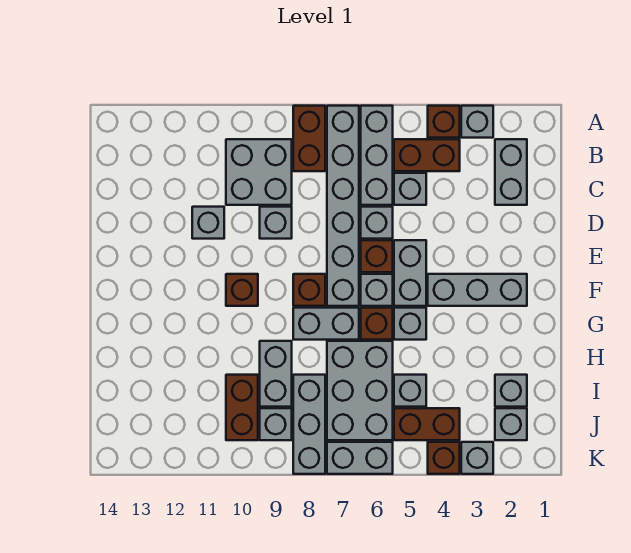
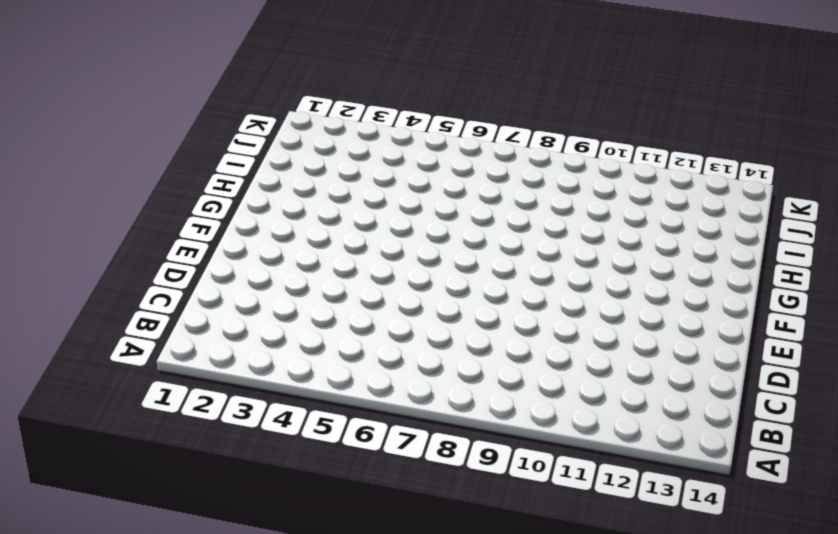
none -> grey 1x1 brick [461,106,493,138]
none -> brown 1x1 brick [428,106,460,138]
none -> grey 1x3 brick [361,106,393,205]
none -> grey 1x6 brick [327,106,359,306]

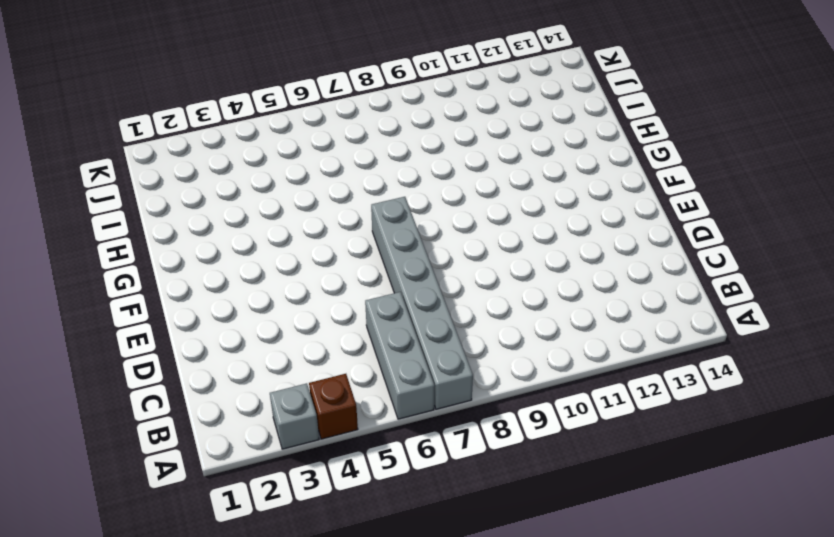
none -> brown 1x2 brick [293,106,325,171]
none -> grey 1x2 brick [495,139,527,205]
none -> brown 1x2 brick [394,139,460,171]
none -> grey 2x2 brick [226,139,292,205]

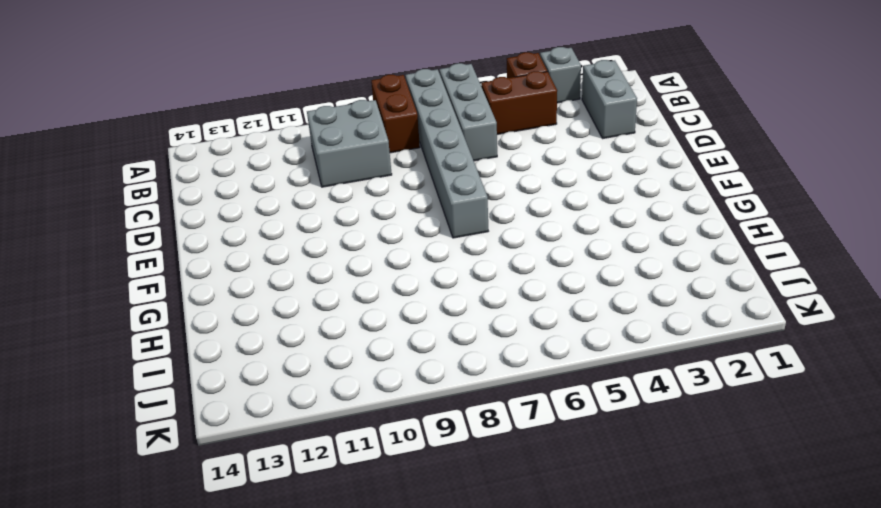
none -> grey 1x1 brick [394,173,426,205]
none -> grey 1x1 brick [361,207,393,239]
none -> grey 1x1 brick [260,207,292,239]
none -> grey 1x1 brick [192,207,224,239]

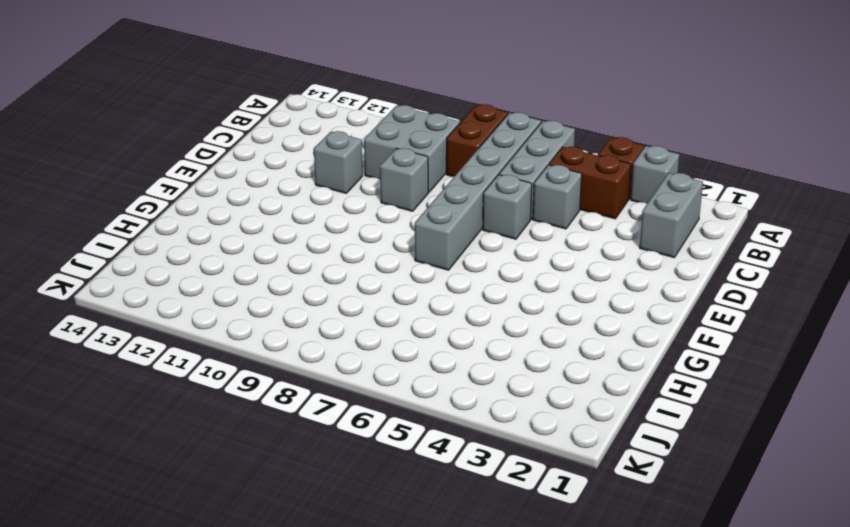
none -> grey 1x2 brick [394,240,426,306]
none -> brown 1x1 brick [361,240,393,272]
none -> grey 1x3 brick [428,274,527,306]
none -> grey 1x1 brick [361,274,393,306]

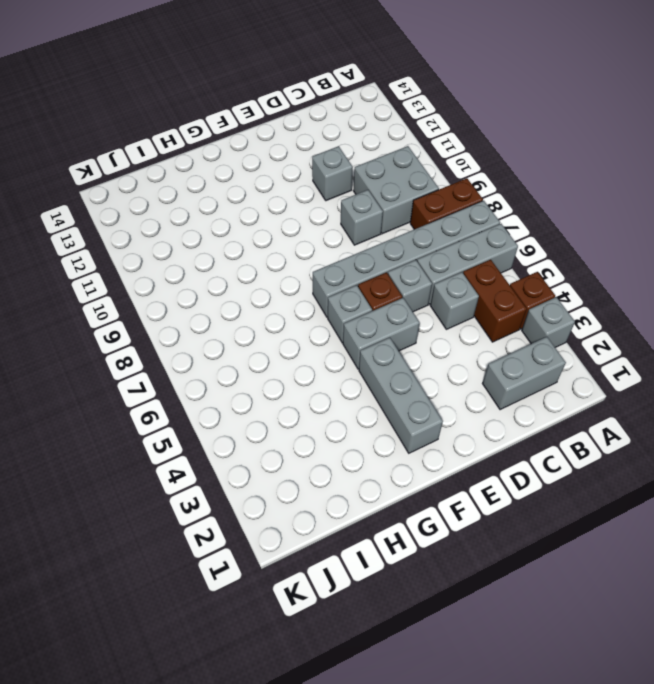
none -> brown 1x1 brick [293,274,325,306]
none -> brown 1x1 brick [226,274,258,306]
none -> grey 1x1 brick [394,308,426,340]
none -> brown 1x1 brick [361,308,393,340]

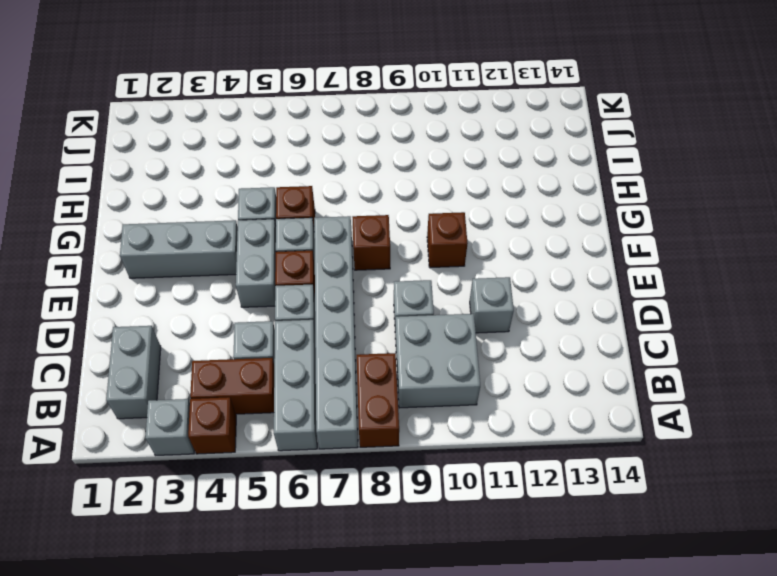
none -> grey 1x2 brick [293,308,359,340]
none -> grey 2x3 brick [327,341,393,440]
none -> grey 1x2 brick [260,341,292,407]
none -> grey 1x1 brick [495,375,527,407]

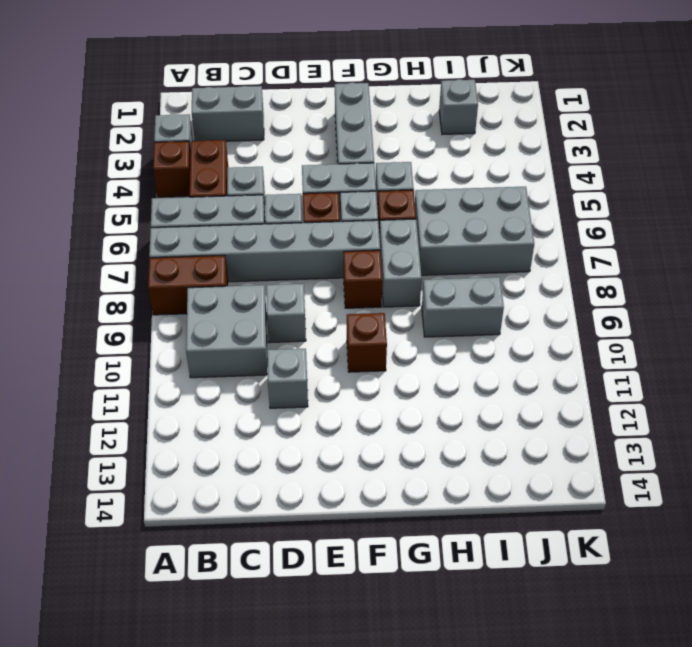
none -> grey 1x1 brick [394,375,426,407]
none -> grey 1x3 brick [293,375,325,474]
none -> brown 1x2 brick [226,375,258,440]
none -> grey 1x1 brick [495,408,527,440]

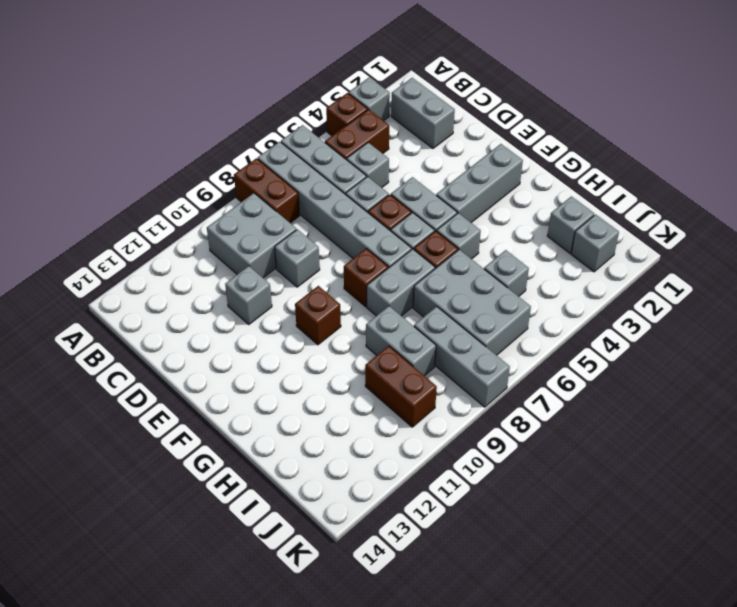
none -> brown 1x2 brick [394,408,460,440]
none -> grey 1x1 brick [260,408,292,440]
none -> grey 1x1 brick [461,442,493,474]
none -> brown 1x1 brick [428,442,460,474]

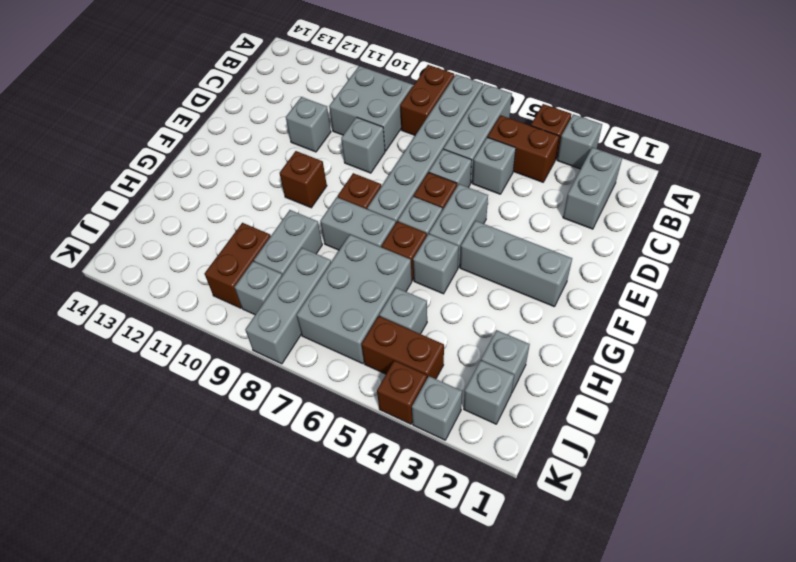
none -> grey 1x2 brick [327,442,393,474]

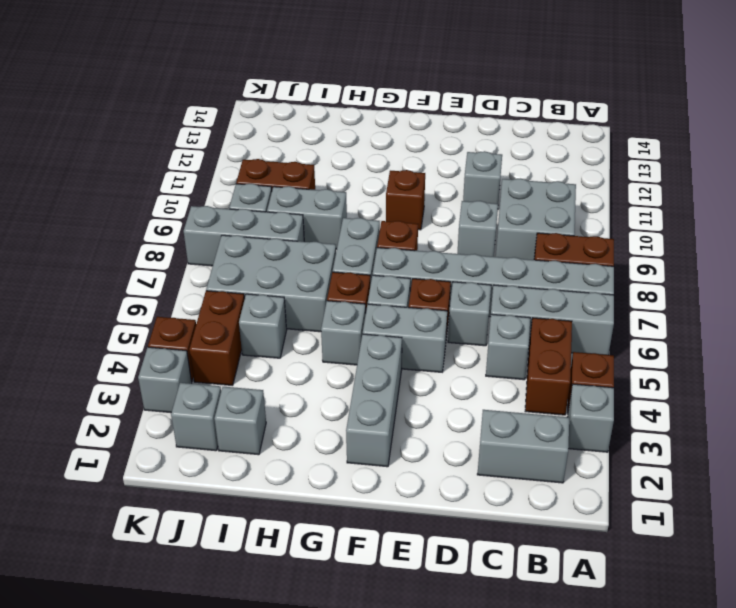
none -> grey 1x2 brick [327,442,393,474]

